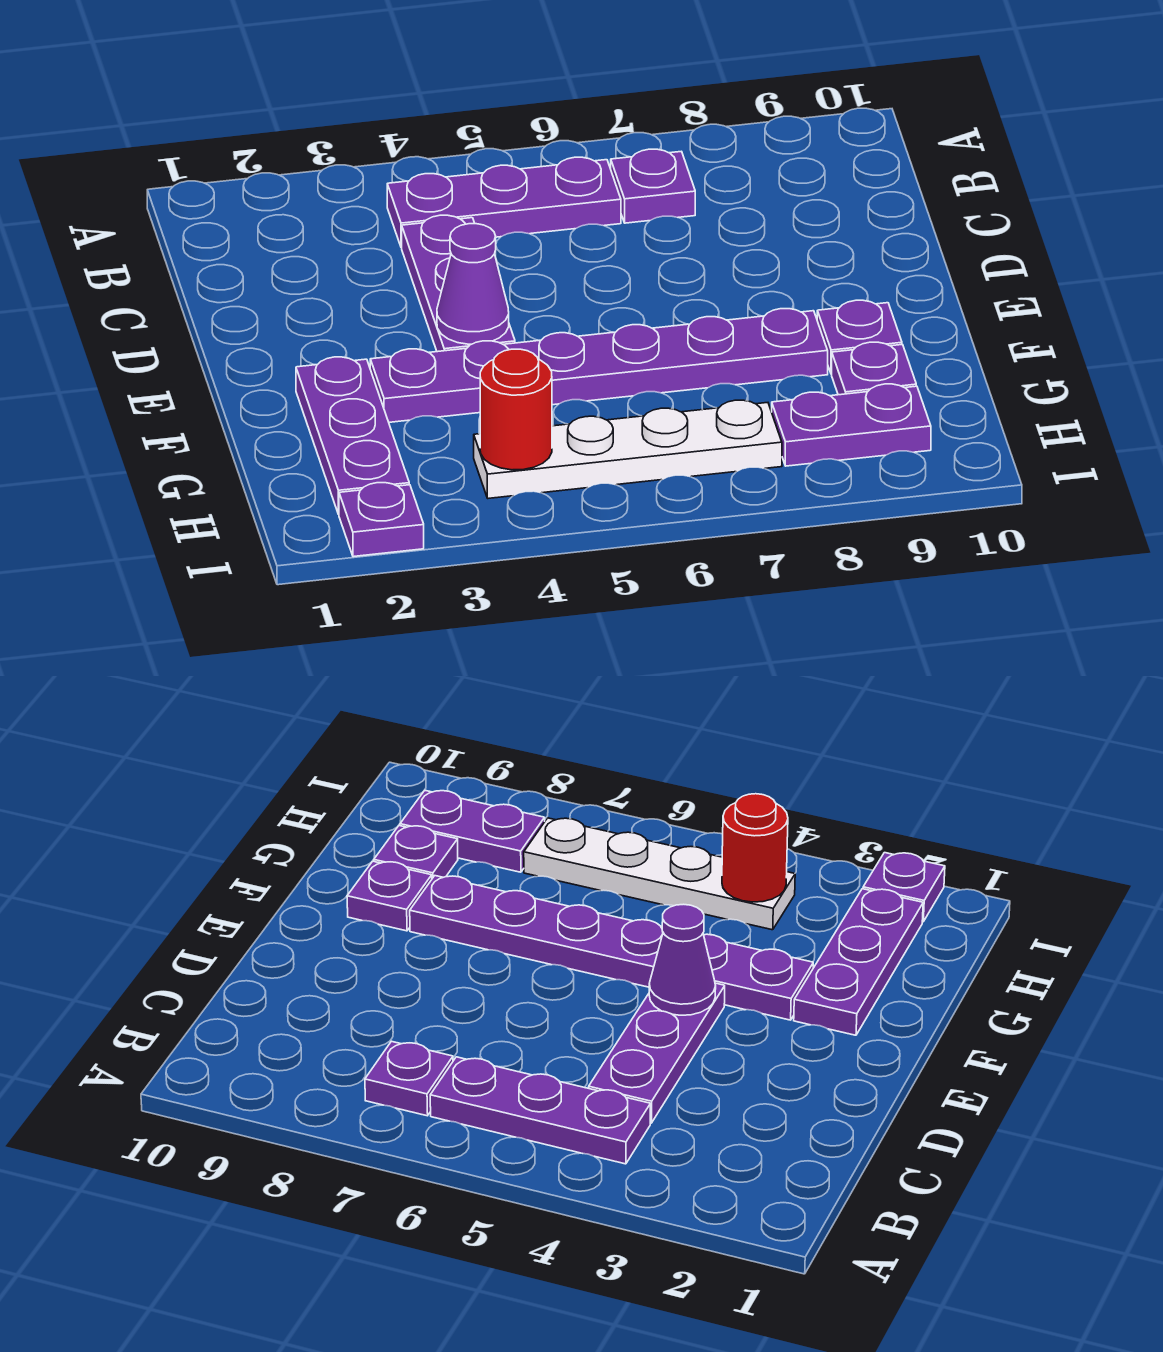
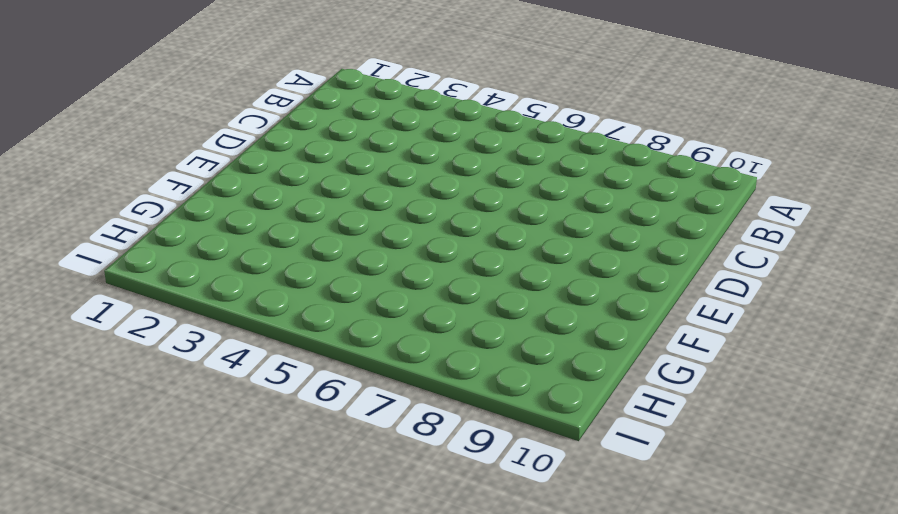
none -> purple 1x3 plate [387,157,621,248]
none -> purple 1x1 plate [611,149,695,223]
none -> purple 1x3 plate [402,215,515,352]

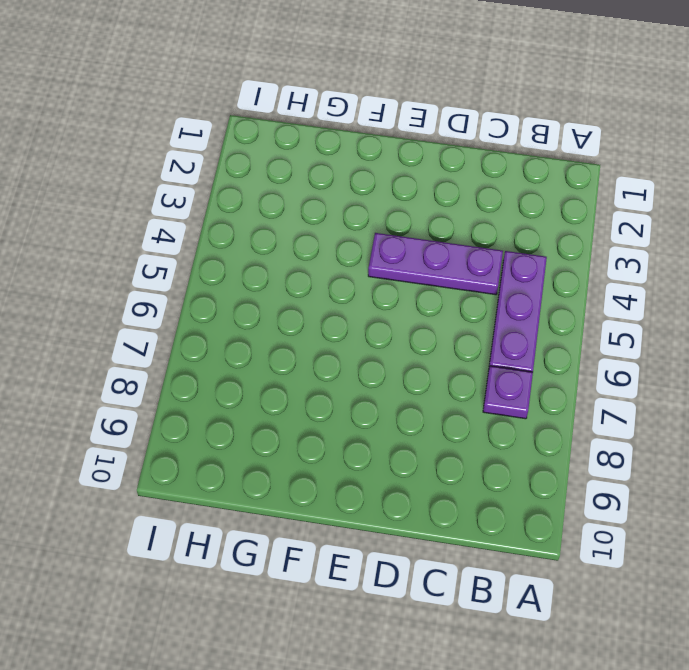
none -> purple 1x3 plate [296,357,409,514]
none -> purple 1x6 plate [370,309,828,422]
none -> purple 1x1 plate [817,300,902,374]

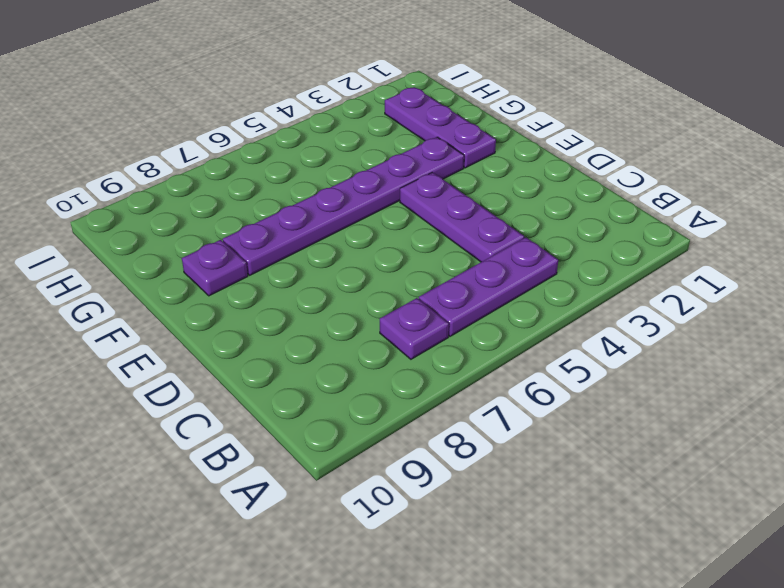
none -> purple 1x1 plate [832,342,916,395]
none -> white 1x4 plate [474,400,782,498]
none -> purple 1x2 plate [772,384,931,466]

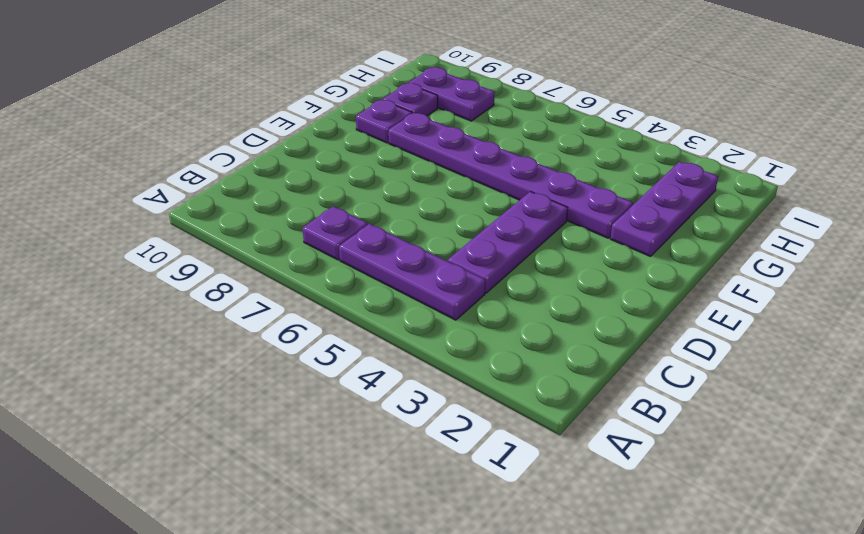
none -> white 1x4 plate [474,400,782,498]
none -> purple 1x1 plate [339,483,424,557]
none -> purple 1x1 cone [437,224,509,344]

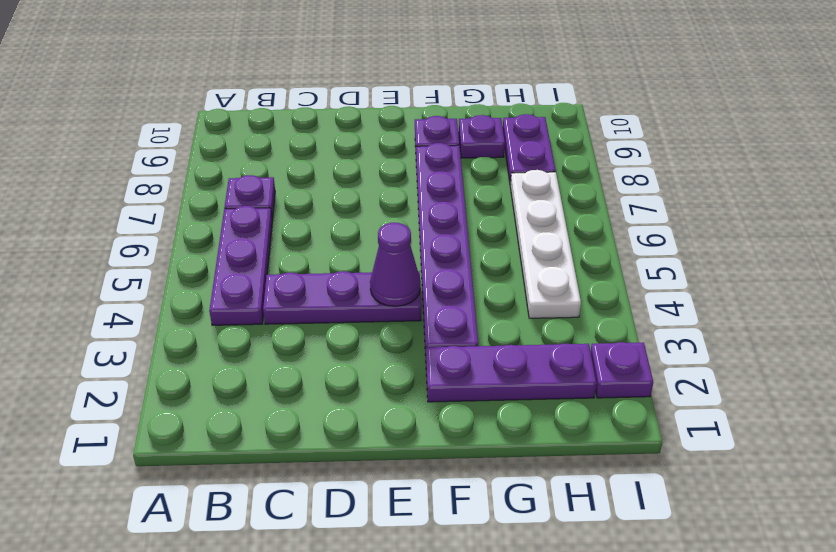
none -> red 1x1 round brick [480,349,552,470]

